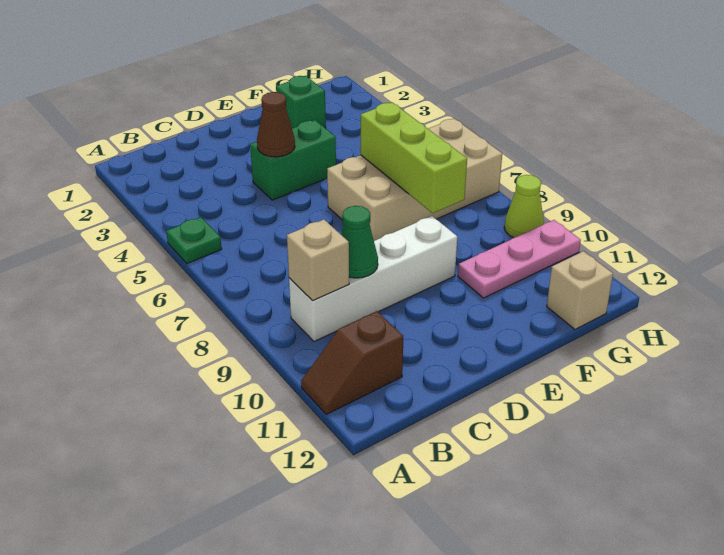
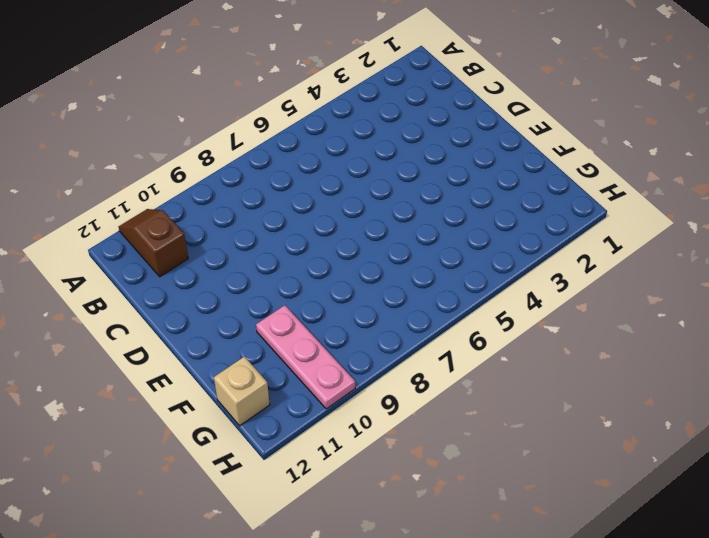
none -> green 1x1 plate [166,217,222,264]
none -> white 1x4 brick [289,216,457,342]
none -> green 1x2 brick [250,120,336,200]

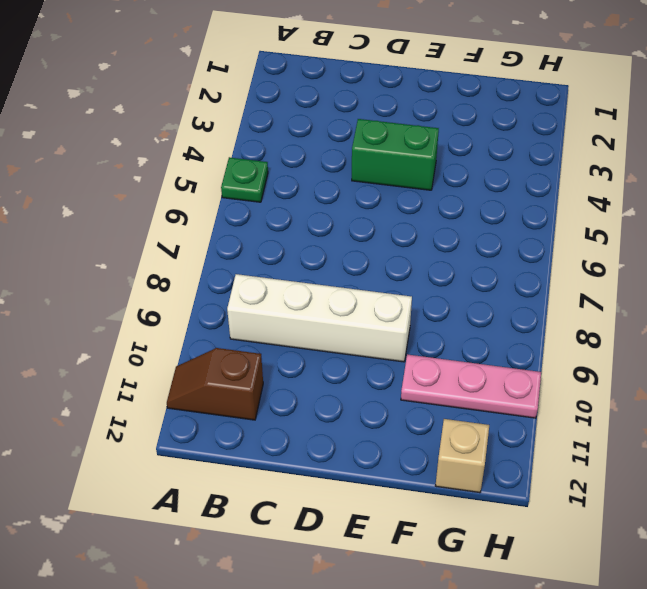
none -> tan 2x4 brick [327,119,502,241]
none -> green 1x1 brick [276,76,326,128]
none -> lime 1x1 cone [504,175,544,238]

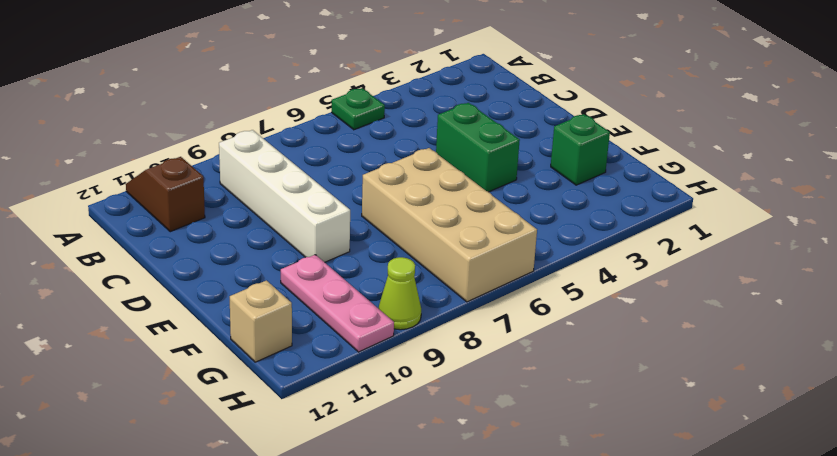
none -> tan 1x1 brick [287,220,349,300]
none -> green 1x1 cone [341,206,378,278]
none -> brown 1x1 cone [257,92,295,157]

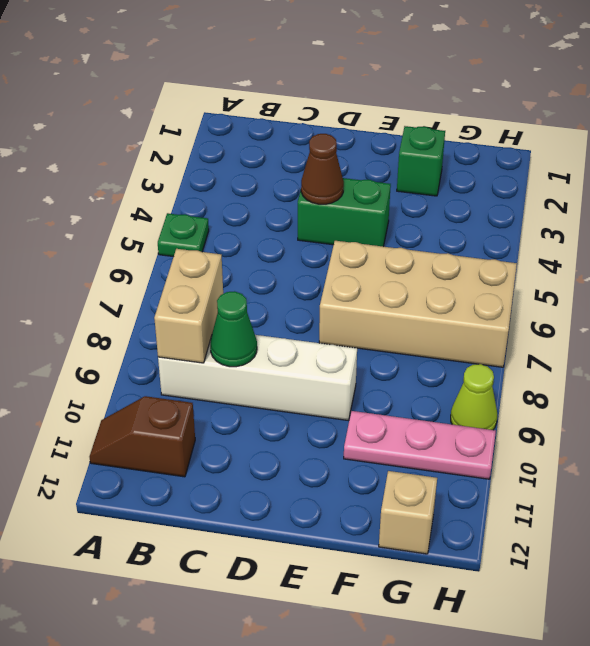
tan 1x2 brick [154,249,223,363] -> tan 1x1 brick [287,220,349,300]
none -> lime 1x3 brick [361,102,467,213]

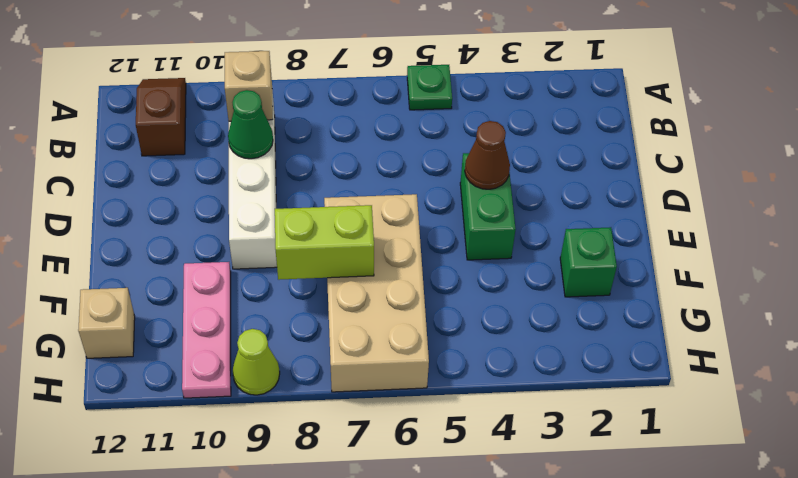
lime 1x2 brick [275,205,374,280] -> lime 1x3 brick [361,102,467,213]

